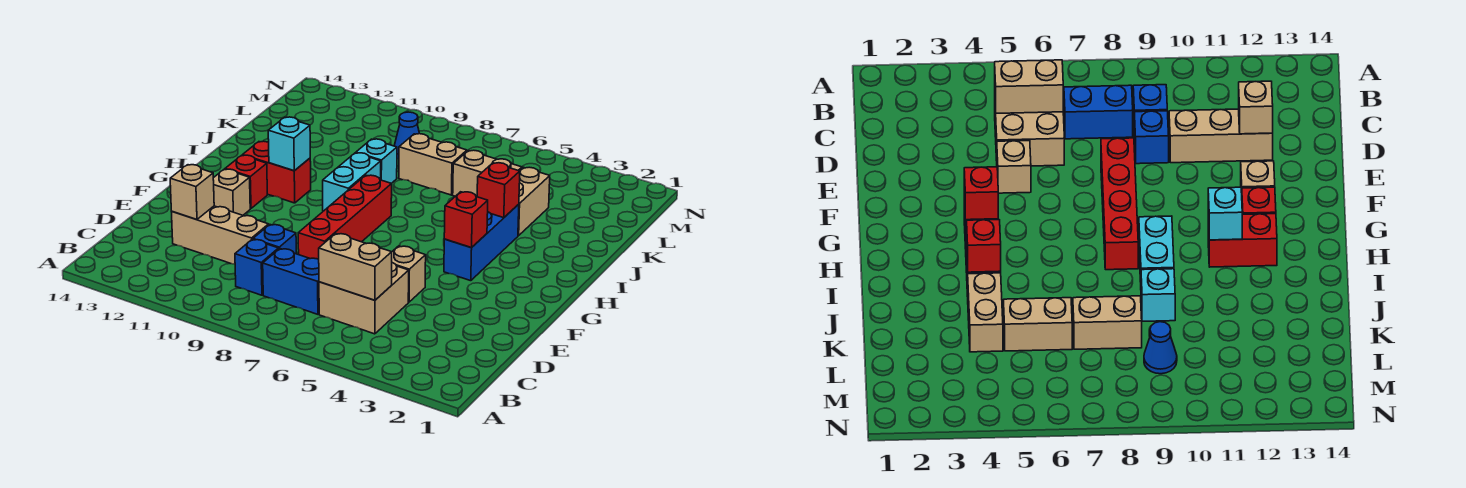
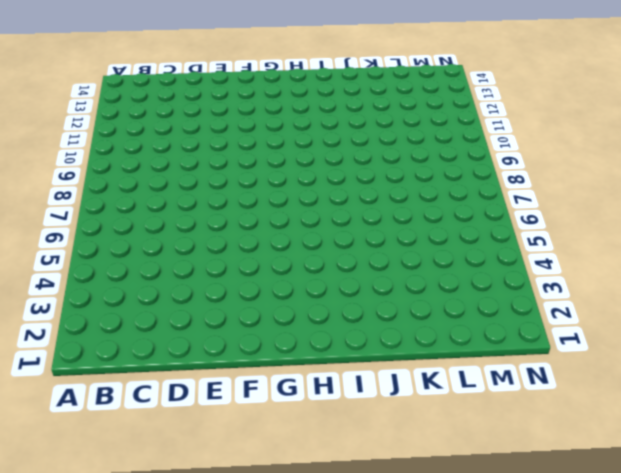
none -> tan 2x2 brick [319,263,409,334]
none -> blue 1x2 brick [263,249,319,314]
none -> blue 1x1 brick [235,239,278,295]

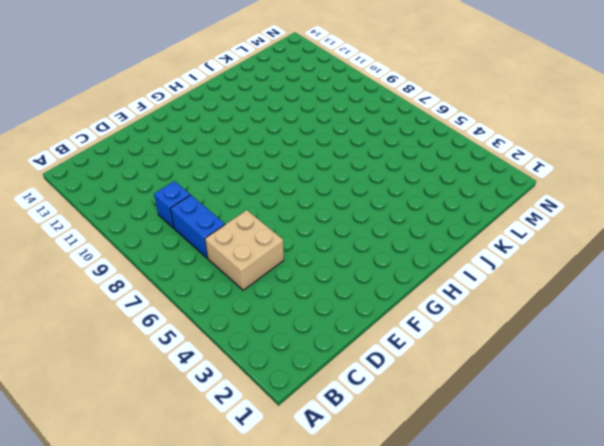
none -> blue 1x1 brick [253,225,296,254]
none -> tan 1x3 brick [172,206,269,264]
none -> tan 1x1 brick [392,246,426,302]

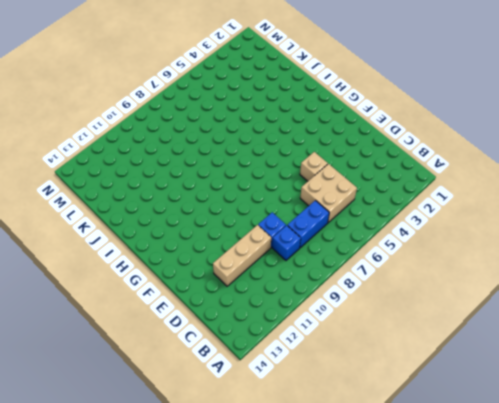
none -> red 1x4 brick [298,175,392,259]
none -> tan 1x1 brick [213,169,250,215]
none -> blue 1x3 brick [444,204,519,281]

